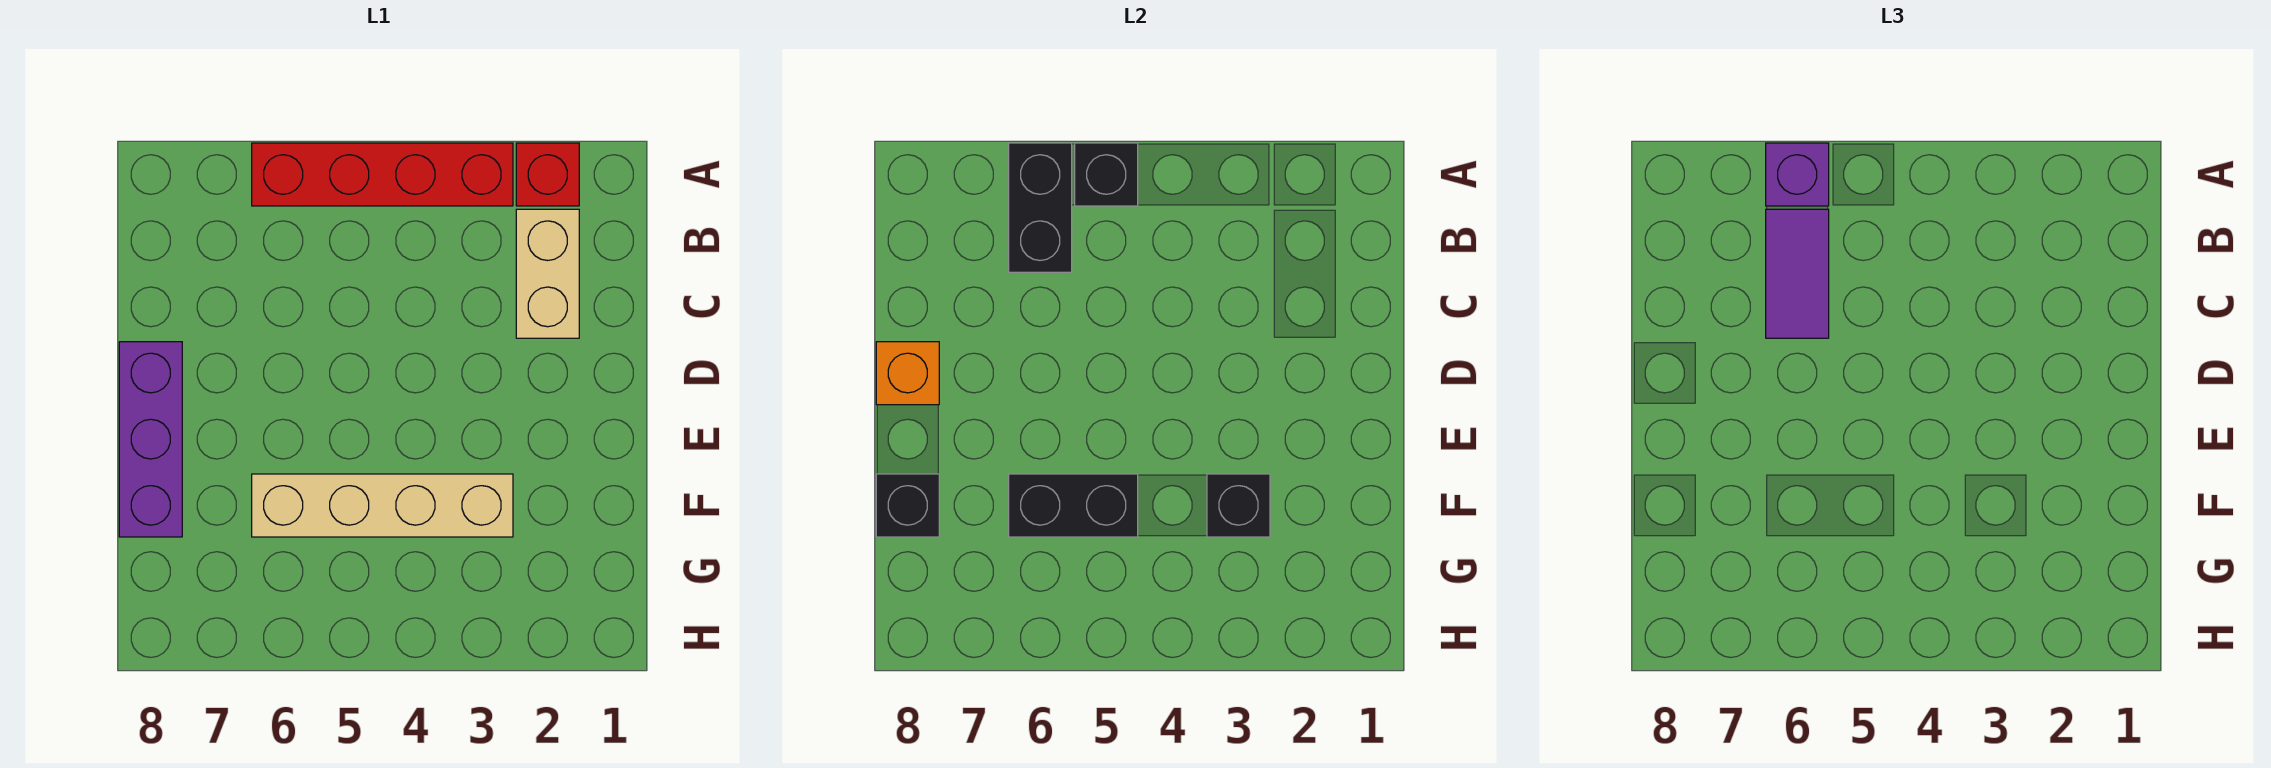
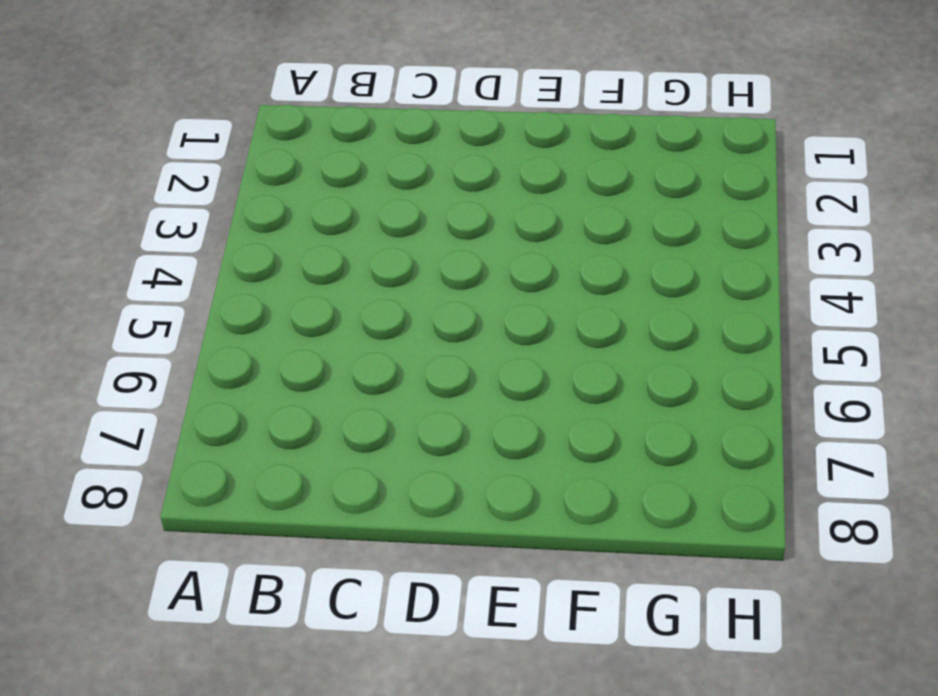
none -> red 1x1 brick [516,143,579,206]
none -> red 1x4 brick [252,143,513,206]
none -> tan 1x2 brick [516,209,579,338]

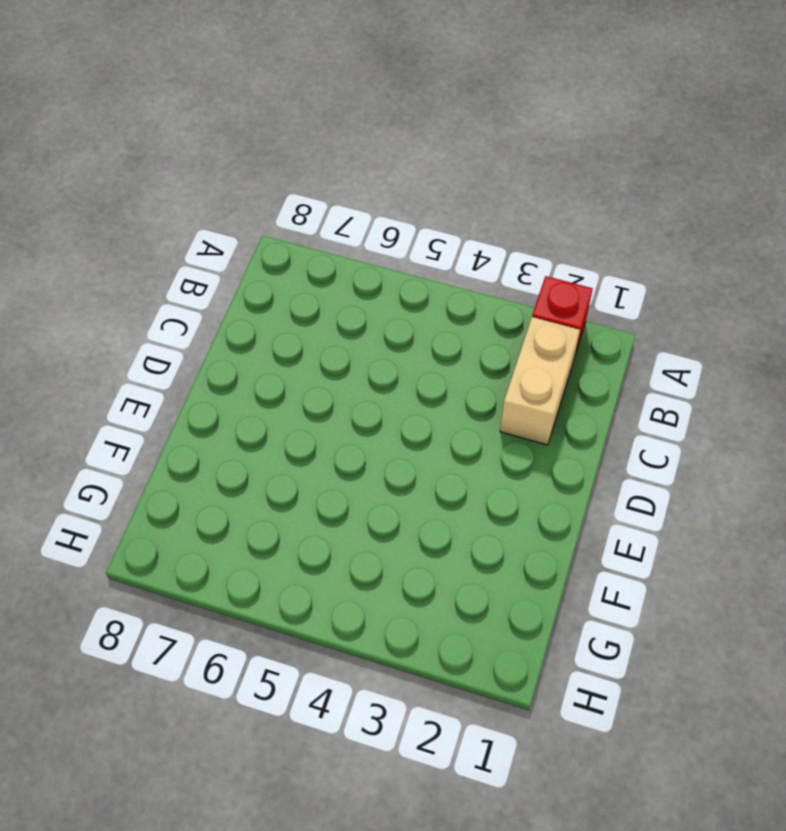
none -> red 1x4 brick [252,143,513,206]
none -> purple 1x3 brick [119,342,182,537]
none -> tan 1x4 brick [252,474,513,537]

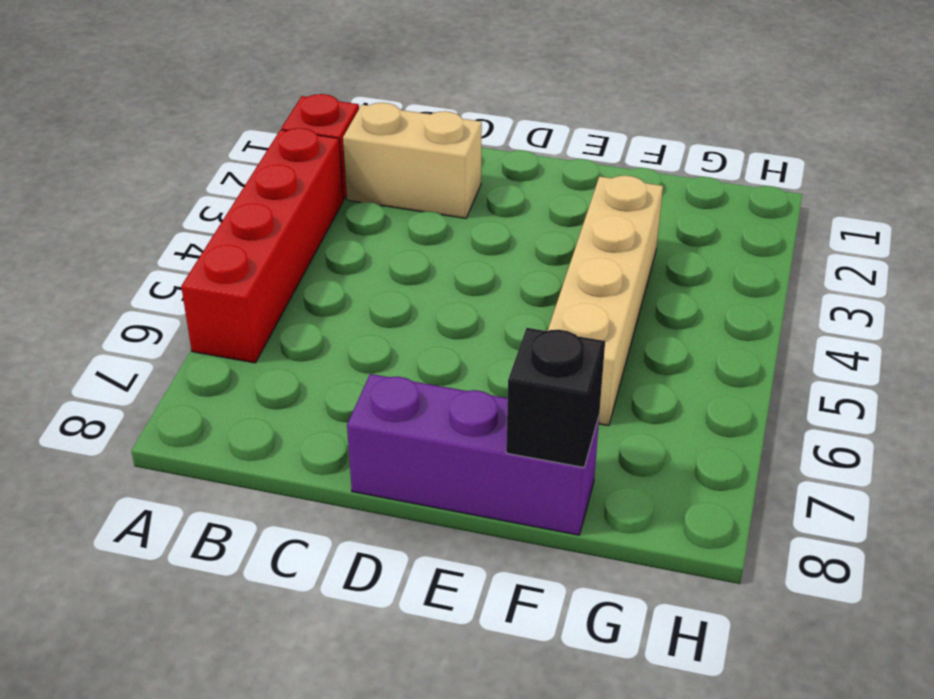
none -> black 1x1 brick [1075,143,1138,206]
none -> black 1x2 brick [1009,143,1072,272]
none -> orange 1x1 brick [876,342,939,405]

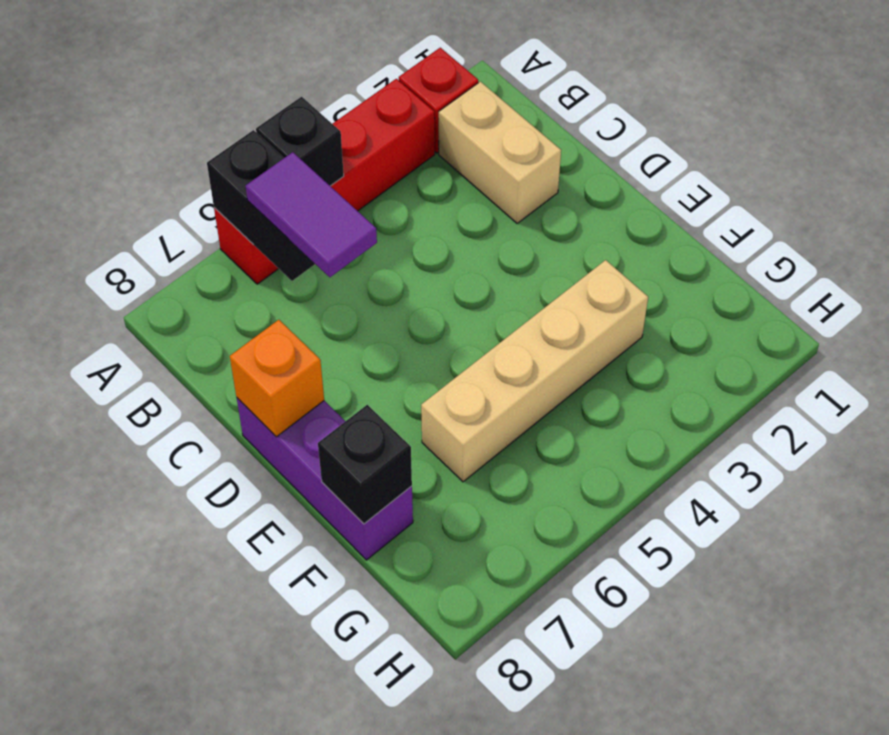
none -> black 1x1 brick [1207,474,1270,537]
none -> black 1x2 brick [1009,474,1138,537]
none -> purple 1x1 brick [1766,143,1829,206]

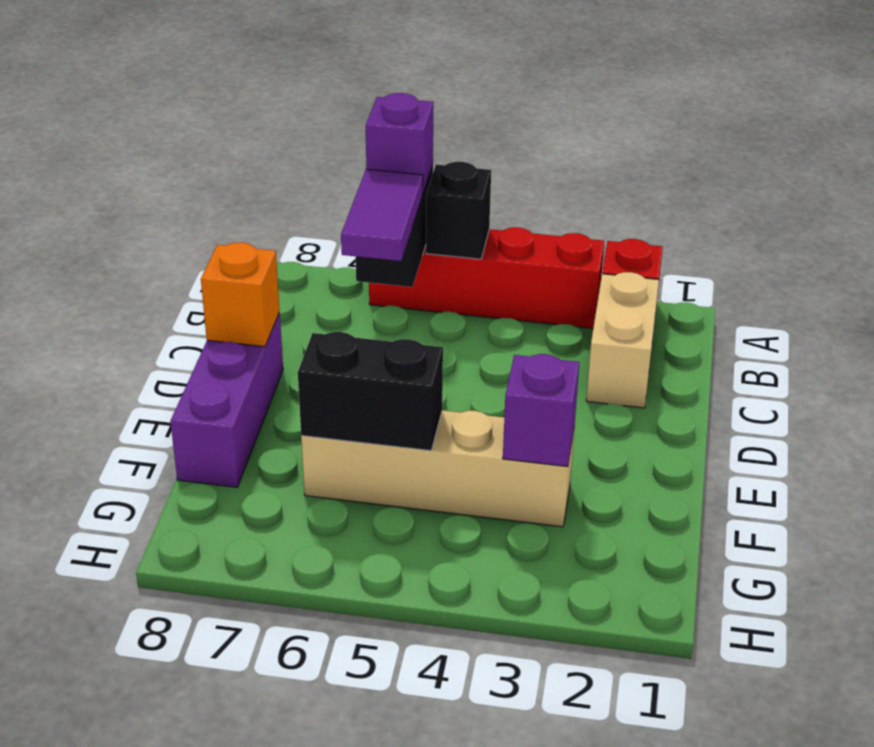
purple 1x1 brick [503,354,579,467] -> black 1x1 brick [1207,474,1270,537]
none -> black 1x1 brick [876,474,939,537]

